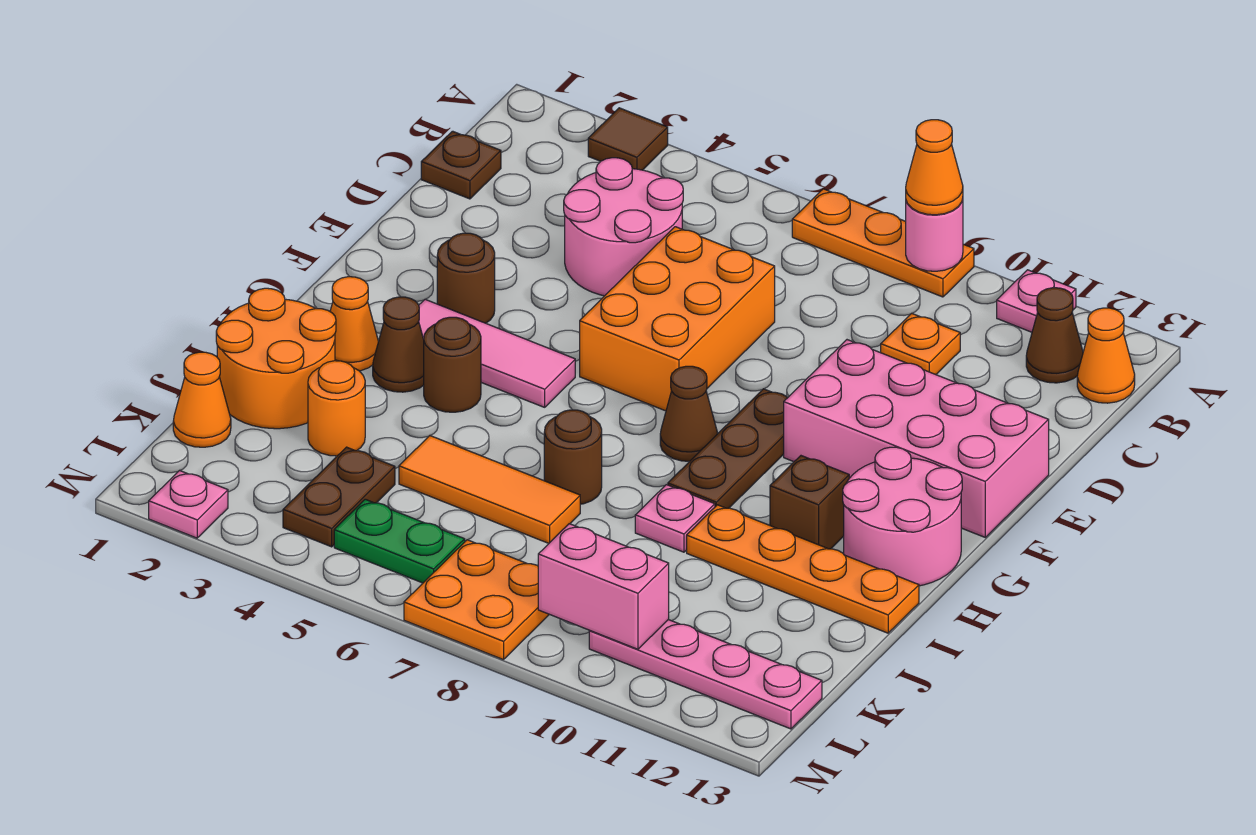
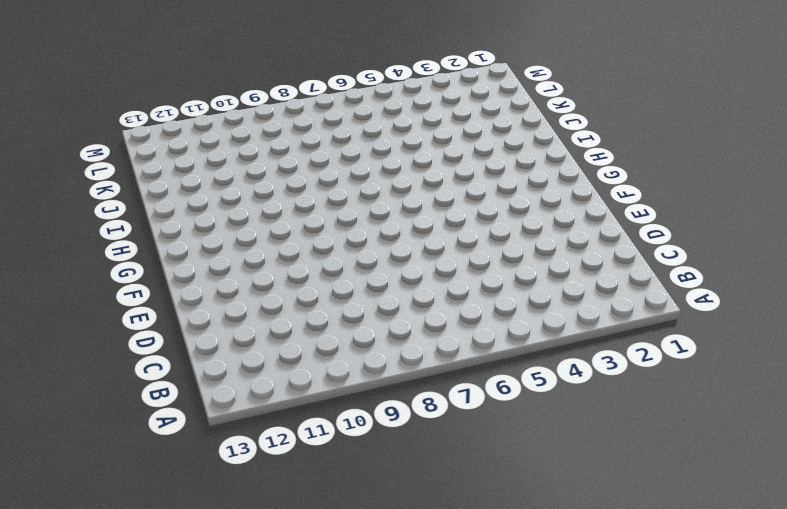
none -> brown 1x1 tile [588,108,668,170]
none -> orange 1x3 plate [792,189,974,297]
none -> pink 1x1 plate [997,270,1076,332]
none -> brown 1x1 cone [1026,288,1083,383]

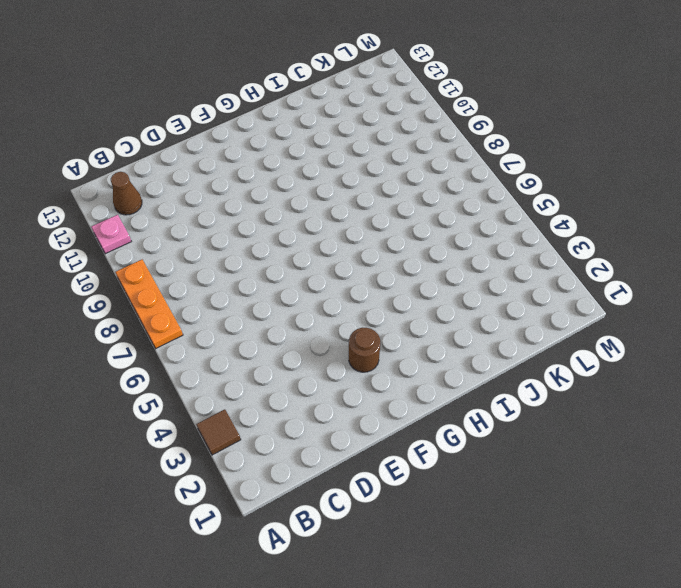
none -> orange 1x1 cone [1077,308,1135,403]
none -> brown 1x1 plate [421,131,501,199]
none -> pink 2x2 round brick [564,158,683,296]
none -> orange 1x1 plate [881,313,960,375]

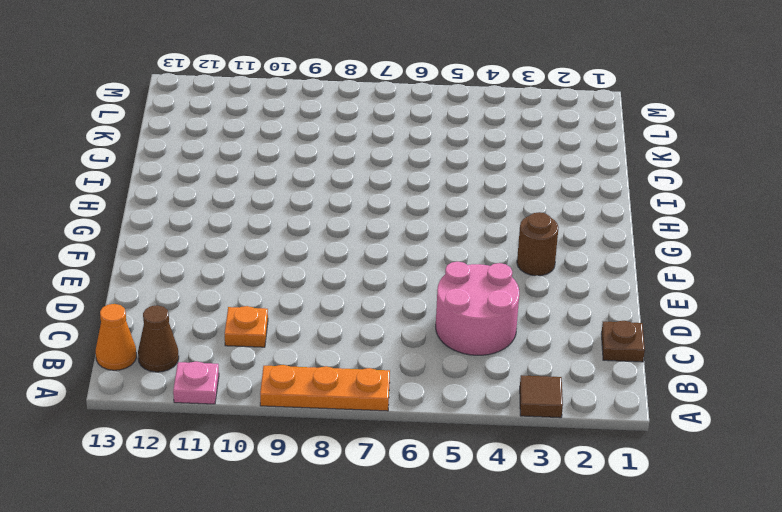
none -> orange 2x3 brick [580,227,775,411]
none -> pink 2x4 brick [784,340,1049,537]
none -> brown 1x3 plate [668,389,787,508]
none -> pink 1x3 tile [419,299,575,407]

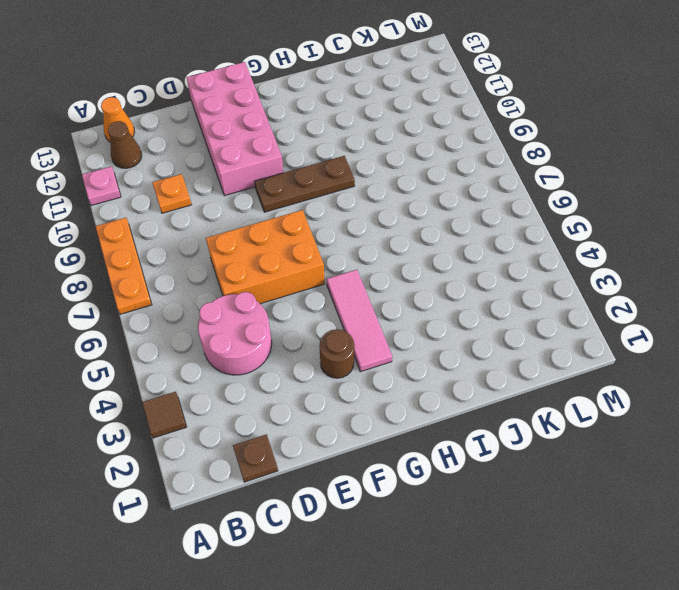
none -> brown 1x1 cone [660,366,718,461]
none -> pink 2x2 round brick [843,447,962,586]
none -> orange 1x1 cone [330,277,378,371]
none -> brown 1x1 cone [373,297,424,392]

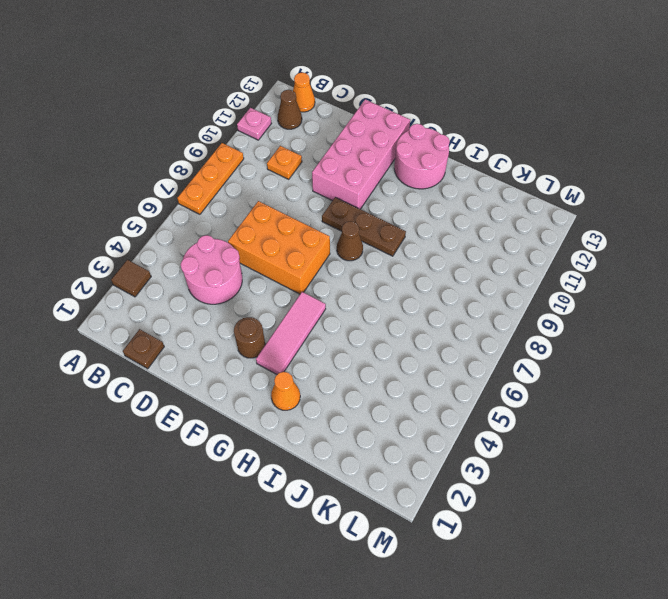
none -> brown 1x1 cone [373,297,424,392]
none -> brown 1x1 round brick [424,317,481,412]
none -> brown 1x1 brick [770,456,849,549]
none -> orange 2x2 round brick [216,288,336,429]

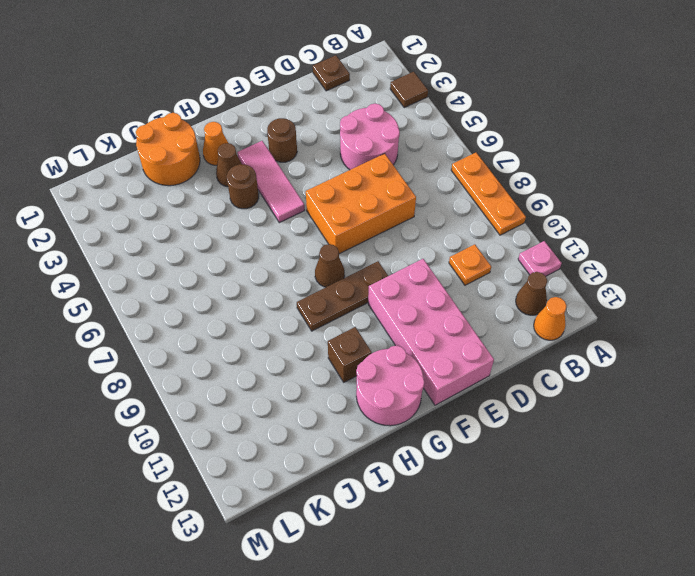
none -> brown 1x1 round brick [544,410,602,504]
none -> pink 1x1 plate [635,485,715,552]
none -> orange 1x4 plate [687,505,919,633]
none -> orange 1x1 round brick [308,361,365,456]

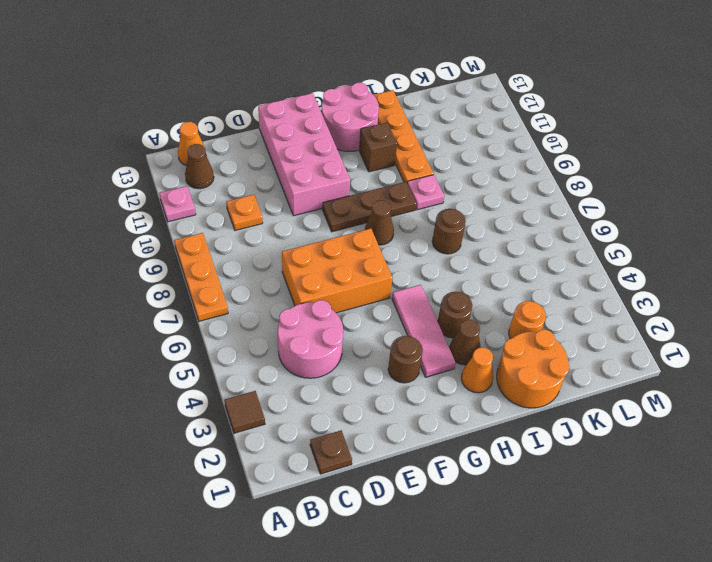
none -> orange 1x3 tile [399,436,580,543]
none -> orange 1x1 cone [173,352,231,447]
none -> brown 1x2 plate [283,447,395,547]
none -> green 1x2 plate [334,499,465,583]

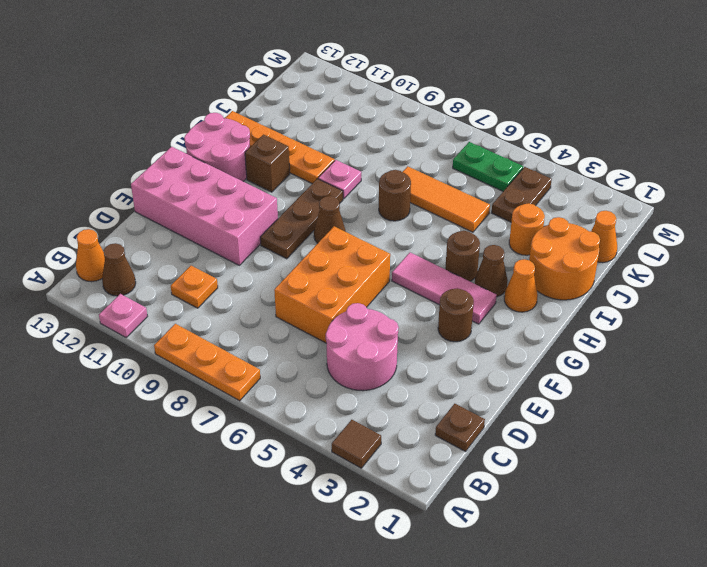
none -> orange 2x2 plate [404,540,549,660]
none -> pink 1x4 plate [589,620,822,729]
none -> pink 1x1 plate [149,471,228,538]
none -> pink 1x1 round brick [906,199,963,271]

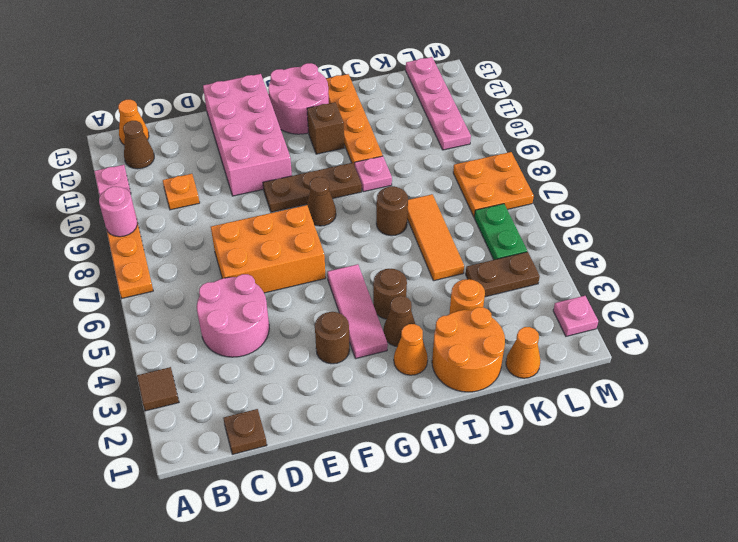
none -> pink 1x2 brick [538,524,669,649]
none -> orange 1x1 cone [906,120,963,215]

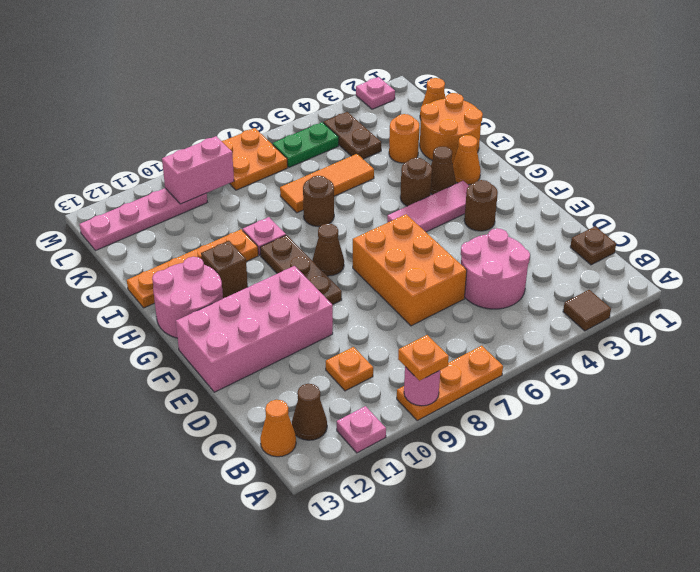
orange 1x1 plate [398,335,449,381] -> orange 1x1 cone [906,120,963,215]

